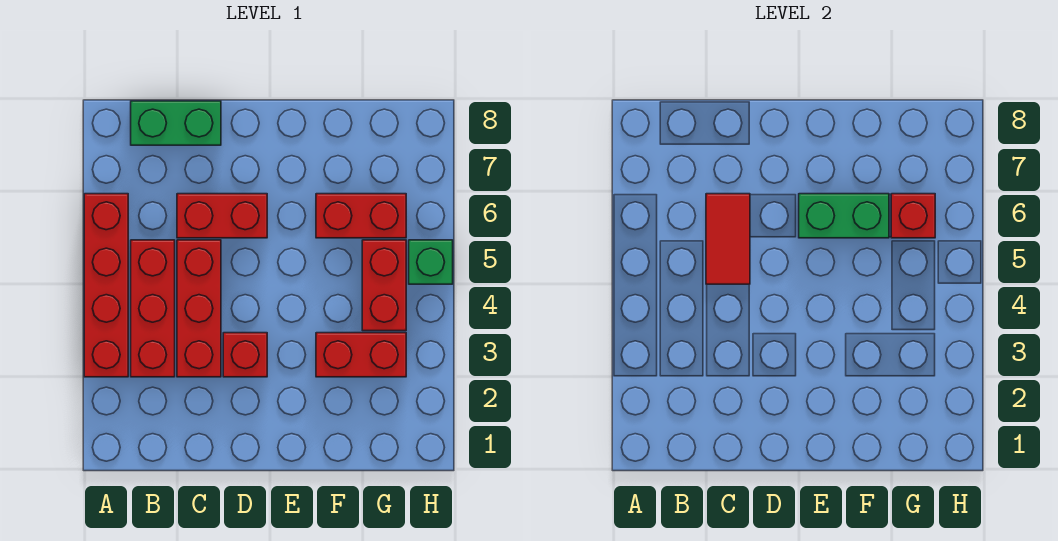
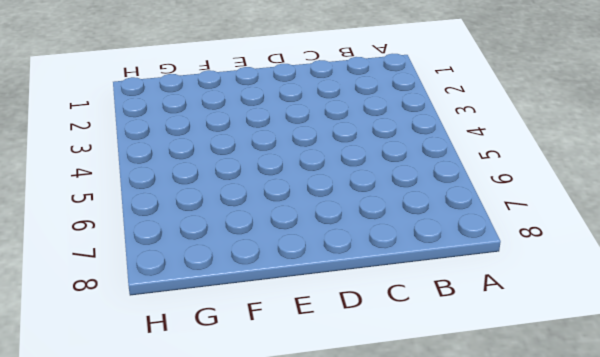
none -> red 1x4 brick [84,194,128,377]
none -> red 1x3 brick [131,240,175,377]
none -> green 1x2 brick [131,101,221,145]

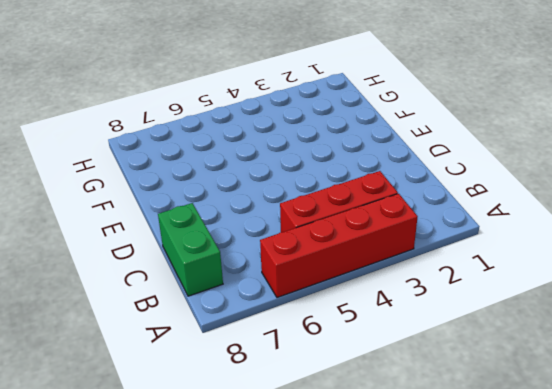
none -> red 1x3 brick [177,240,221,377]
none -> red 1x2 brick [177,194,267,238]
none -> red 1x1 brick [223,333,267,377]

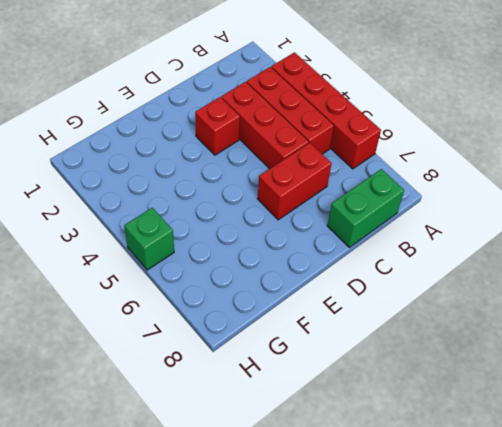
none -> red 1x2 brick [316,333,406,377]
none -> red 1x2 brick [316,194,406,238]
none -> red 1x2 brick [362,240,406,331]

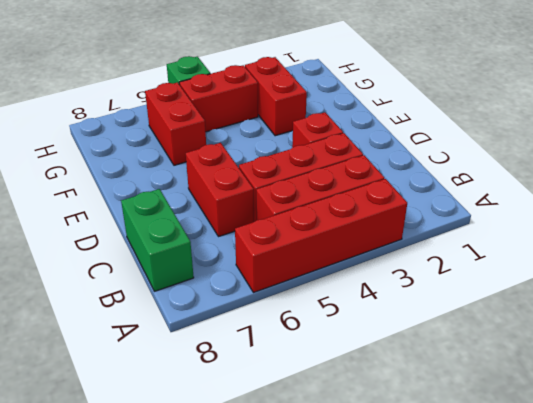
none -> red 1x2 tile [706,194,750,284]
none -> green 1x2 brick [799,194,889,238]
none -> red 1x1 brick [891,194,935,238]

